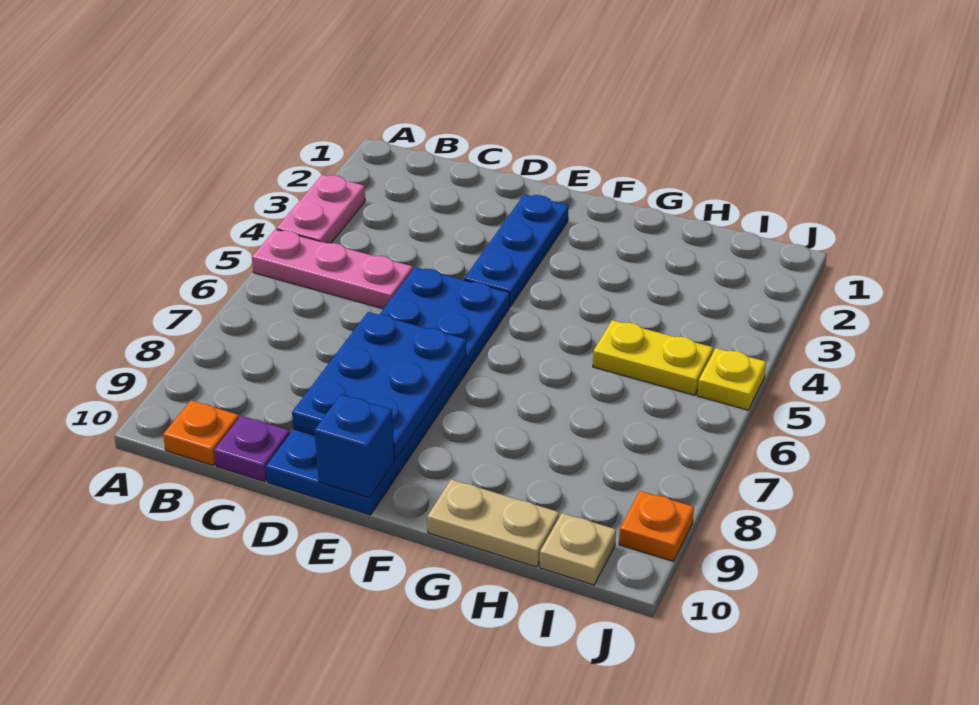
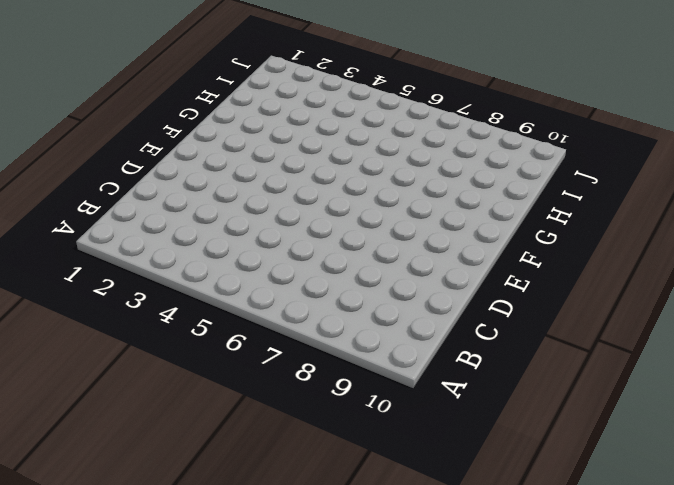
none -> pink 1x2 plate [276,175,365,244]
none -> pink 1x3 plate [252,229,413,309]
none -> orange 1x1 plate [163,400,239,465]

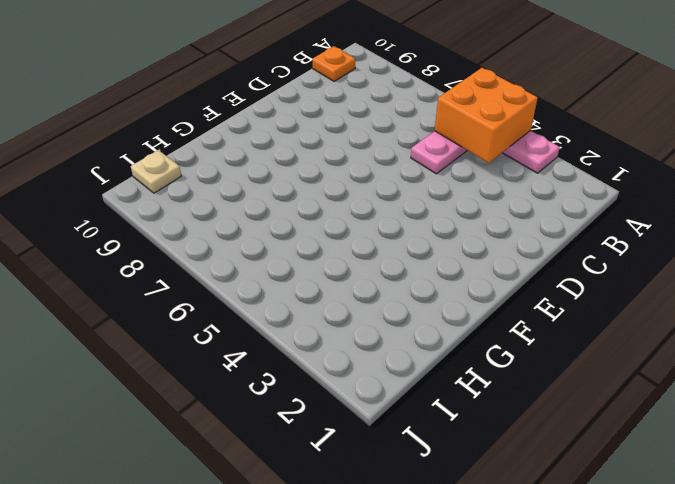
orange 2x2 brick [435,68,538,163] -> none
none -> purple 1x1 plate [214,416,290,482]
none -> blue 2x6 plate [266,267,510,515]
none -> blue 1x3 plate [464,194,569,307]

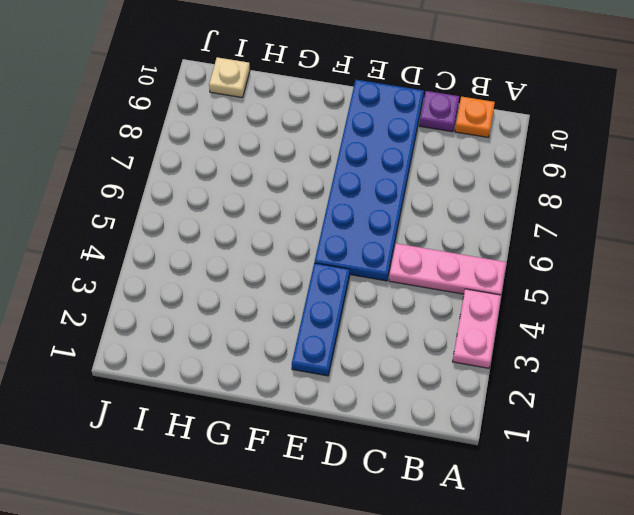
none -> tan 1x2 plate [427,479,559,567]
none -> yellow 1x2 plate [593,320,713,395]
none -> yellow 1x1 plate [697,348,766,410]

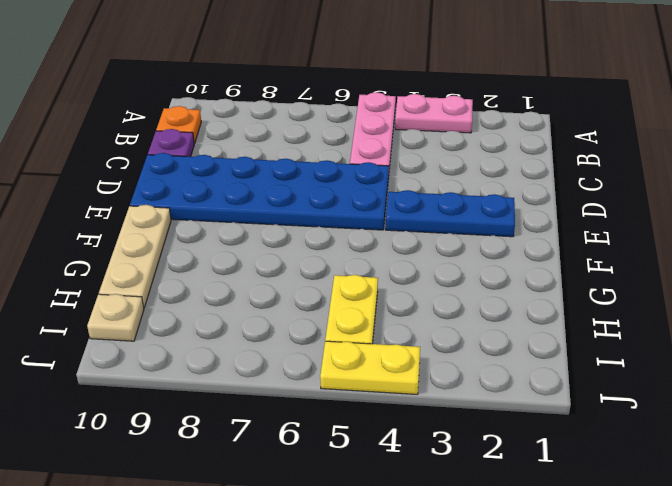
tan 1x3 plate [99,205,171,307] -> tan 1x2 plate [427,479,559,567]
yellow 1x2 plate [320,341,420,394] -> yellow 1x1 plate [697,348,766,410]
none -> orange 1x1 plate [619,491,694,561]
none -> blue 2x3 plate [292,312,466,460]
none -> blue 1x1 brick [315,395,394,498]

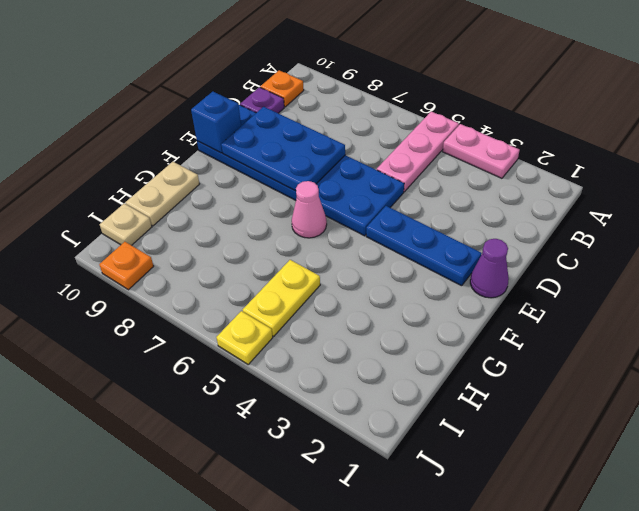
purple 1x1 cone [470,239,509,298] -> none
pink 1x1 cone [292,181,327,238] -> none

